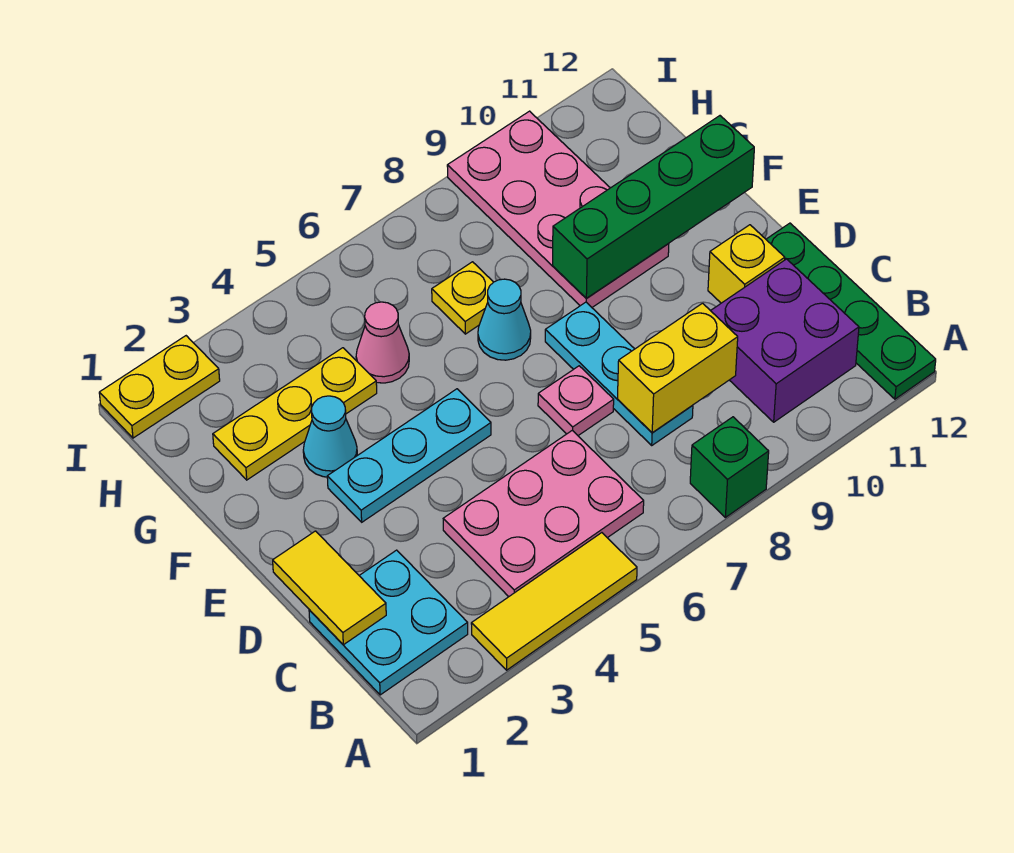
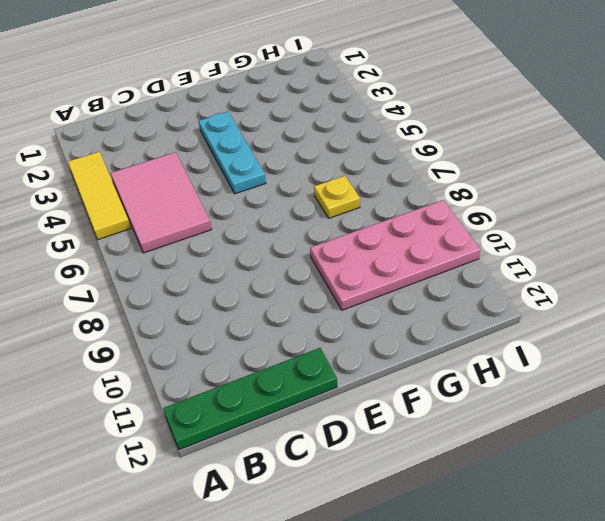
pink 2x3 tile [111,152,212,253] -> pink 2x3 plate [443,430,644,597]
none -> green 1x1 brick [690,417,769,517]
none -> cyan 2x2 plate [309,550,468,695]
none -> purple 2x2 brick [711,259,859,422]

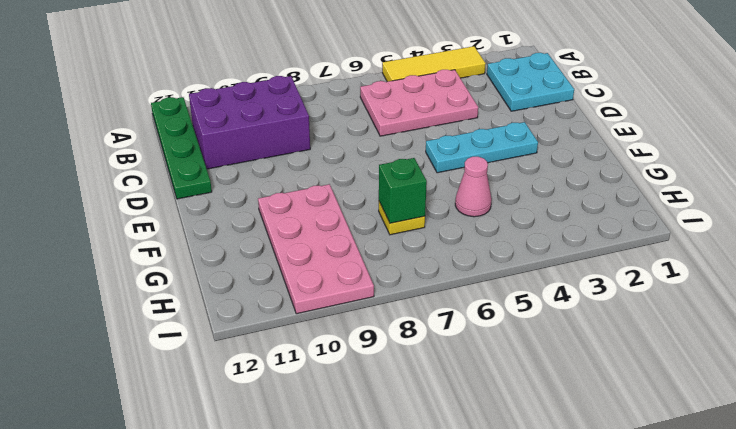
purple 2x3 brick [189,76,310,169] -> purple 2x2 brick [711,259,859,422]
green 1x1 brick [379,158,427,223] -> green 1x1 brick moved to [690,417,769,517]
none -> cyan 1x3 plate [545,302,693,445]
none -> pink 1x1 plate [538,366,614,436]
none -> yellow 1x1 brick [708,225,785,303]

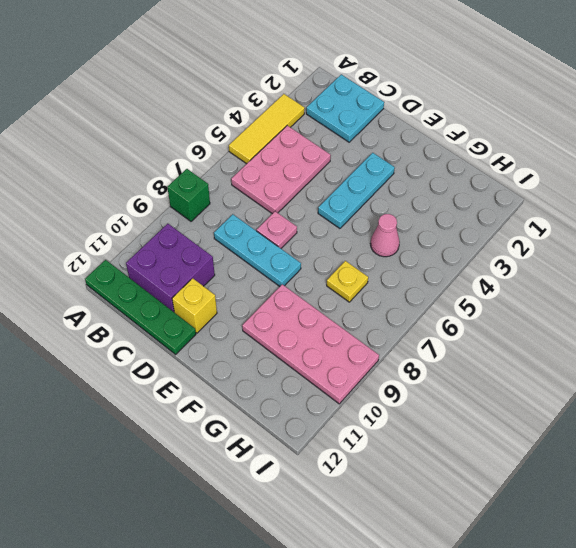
none -> cyan 1x1 cone [303,396,357,477]
none -> cyan 1x1 cone [478,279,531,360]
none -> yellow 1x3 plate [213,348,377,480]

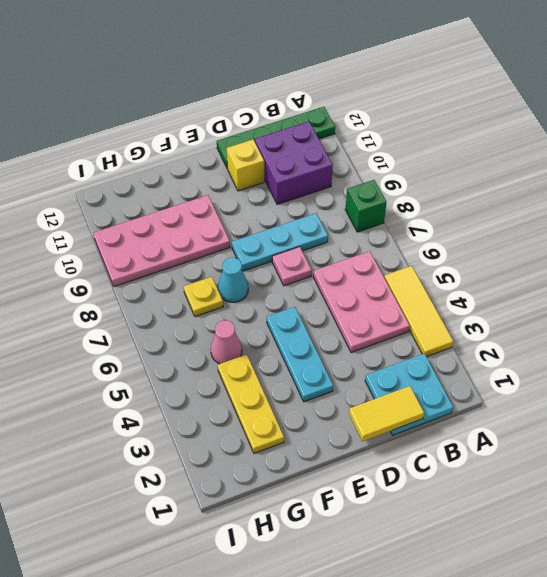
none -> cyan 1x1 cone [303,396,357,477]
none -> yellow 1x2 plate [99,336,220,438]
none -> yellow 1x2 brick [617,303,738,433]

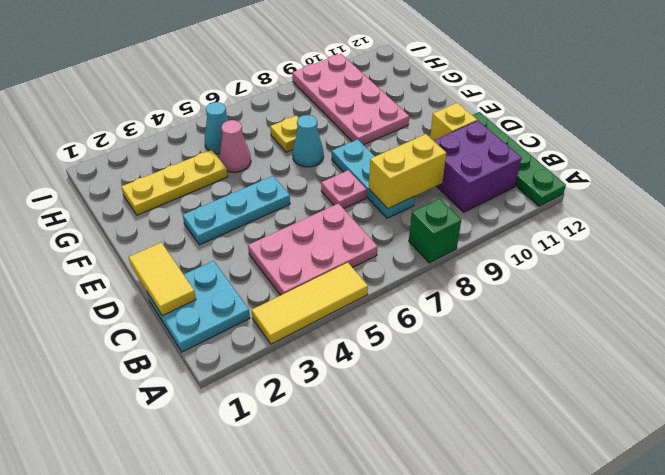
cyan 1x1 cone [205,102,229,154] -> cyan 1x1 cone moved to [303,396,357,477]
none -> yellow 1x2 plate [99,336,220,438]
none -> green 1x4 brick [553,116,754,298]

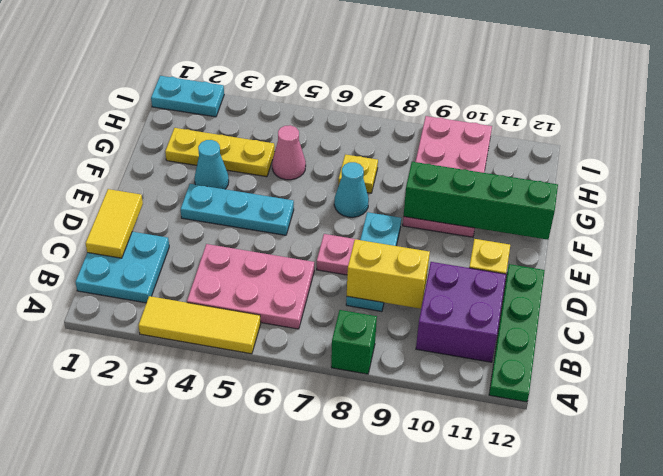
cyan 1x2 plate [151,76,224,117] -> yellow 1x2 plate [99,336,220,438]

